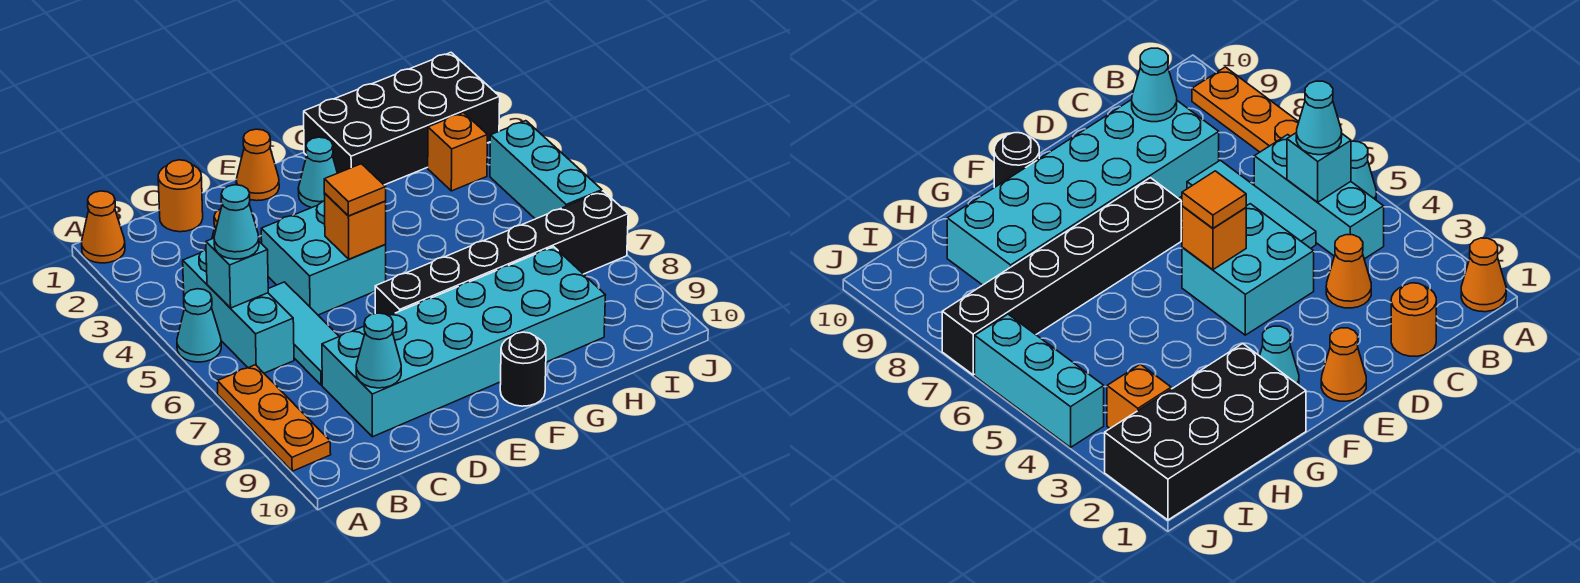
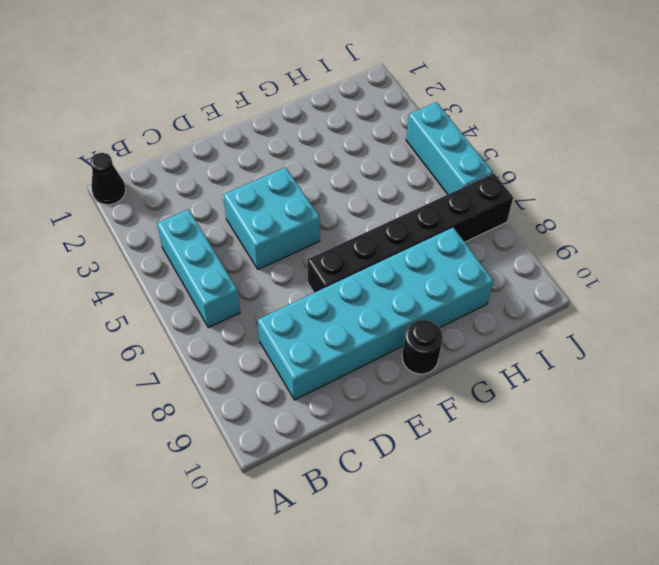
black 1x1 cone [90,153,126,205] -> orange 1x1 cone [82,191,125,263]
none -> cyan 1x1 cone [177,289,221,362]
none -> orange 1x3 plate [217,365,331,471]
none -> orange 1x1 round brick [158,160,203,232]

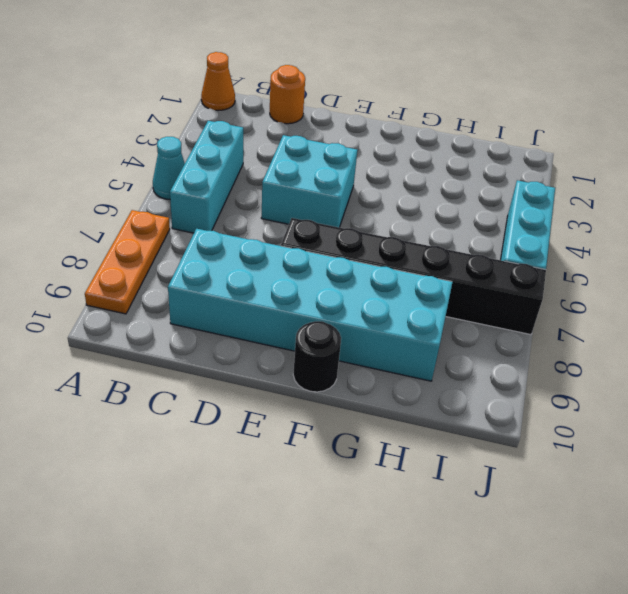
none -> orange 1x1 cone [1326,235,1371,308]
none -> cyan 1x3 tile [268,282,339,385]
none -> orange 1x1 cone [236,129,279,201]

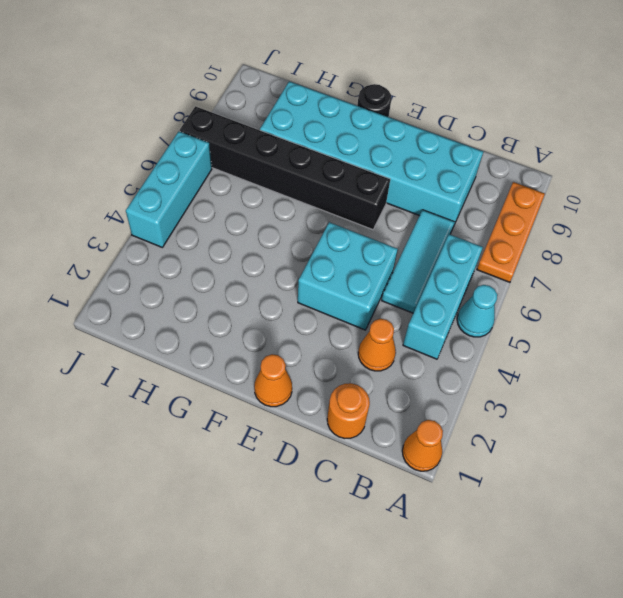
none -> cyan 1x1 cone [298,137,337,208]
none -> black 2x4 brick [304,53,500,185]
none -> orange 1x1 brick [428,113,487,191]

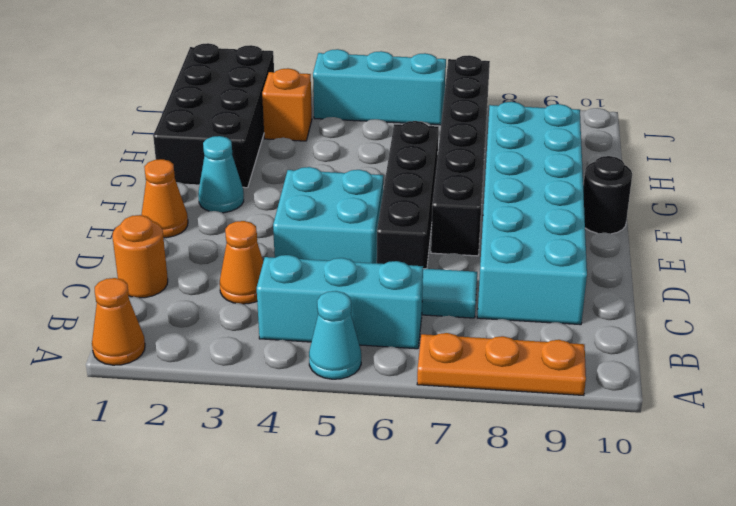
black 1x4 brick [377,121,439,269] -> none
none -> cyan 1x1 brick [206,238,268,308]
none -> cyan 1x1 cone [356,313,401,388]
none -> orange 1x1 brick [324,194,386,259]

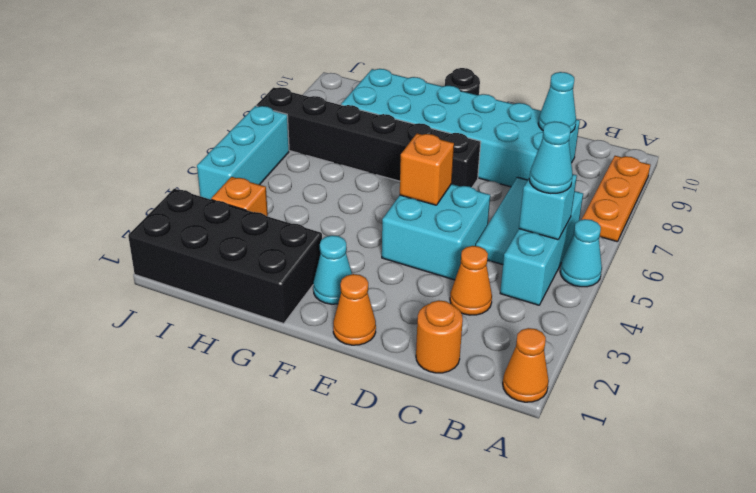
none -> orange 1x1 tile [324,164,386,216]

